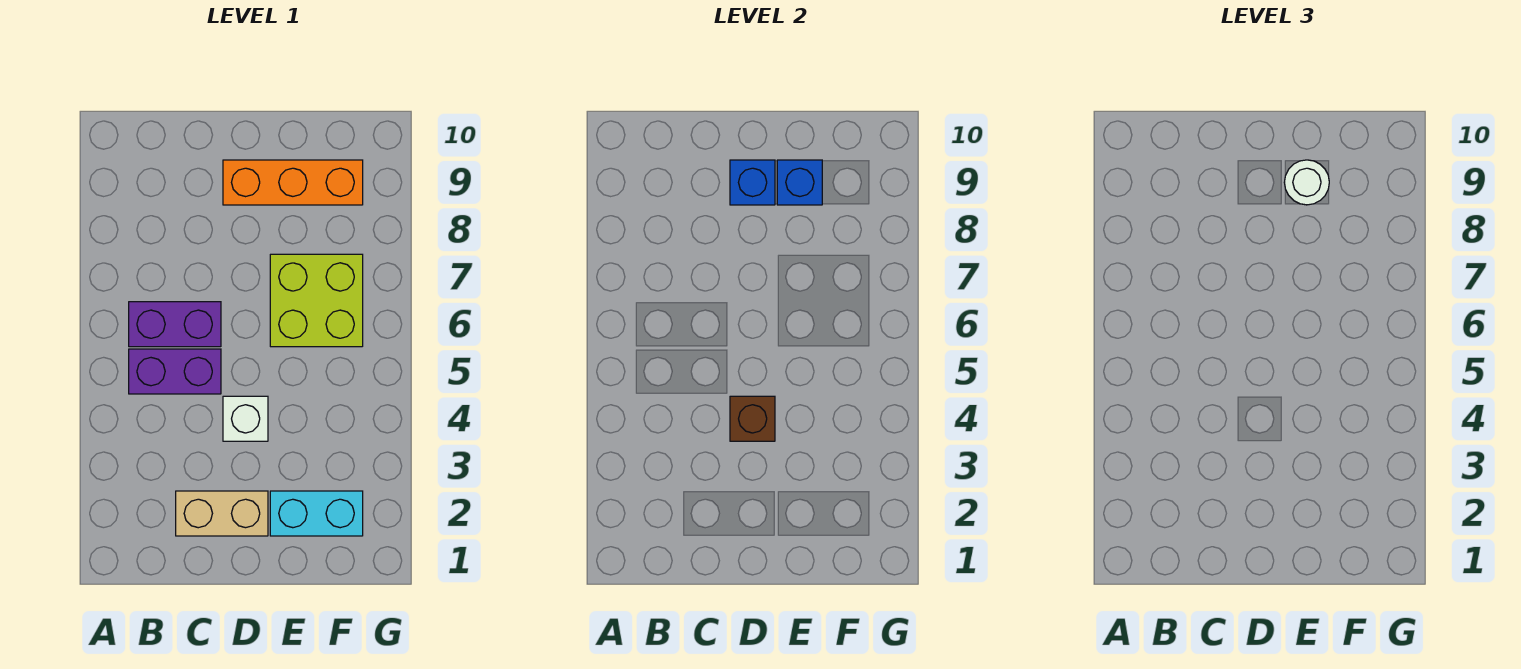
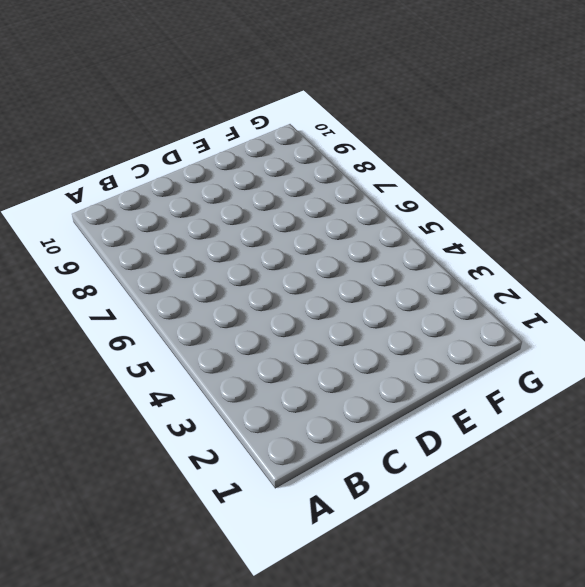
none -> purple 1x2 brick [129,349,221,394]
none -> purple 1x2 brick [129,302,221,347]

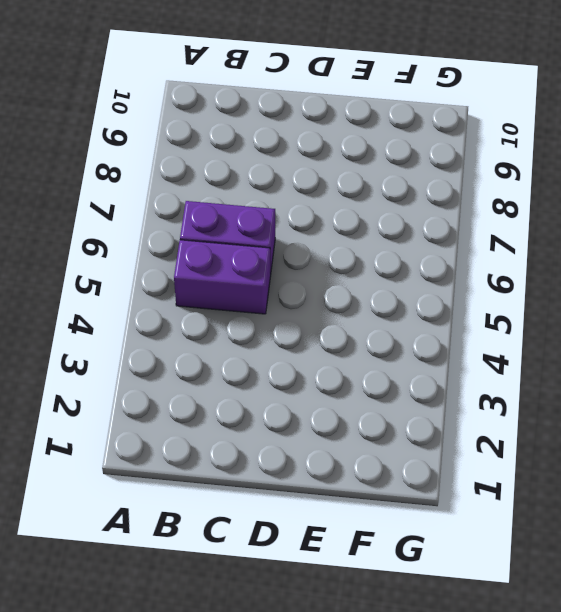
none -> tan 1x2 brick [176,491,268,536]
none -> white 1x1 brick [223,396,268,441]

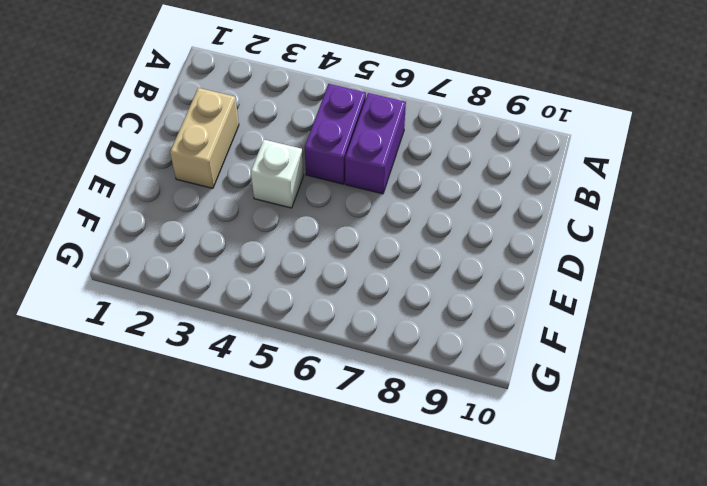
none -> orange 1x3 brick [223,160,363,205]
none -> cyan 1x2 brick [270,491,363,536]

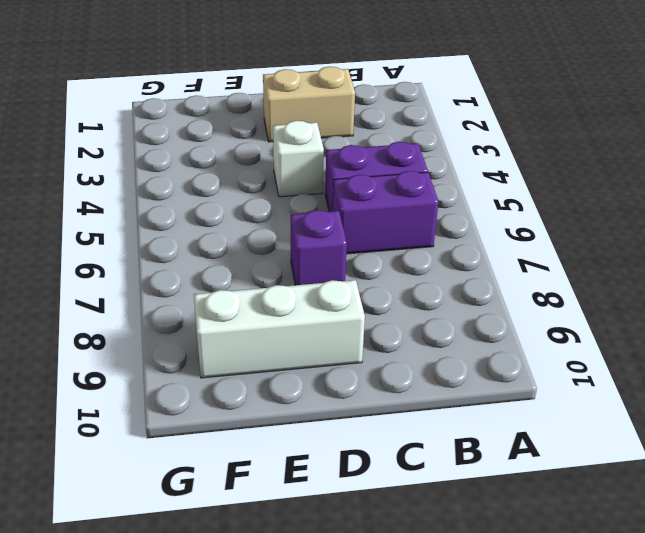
purple 1x1 brick [291,210,347,285] -> none
white 1x3 brick [194,280,365,378] -> orange 1x3 brick [223,160,363,205]
none -> cyan 1x2 brick [270,491,363,536]
none -> lime 2x2 brick [270,254,363,347]

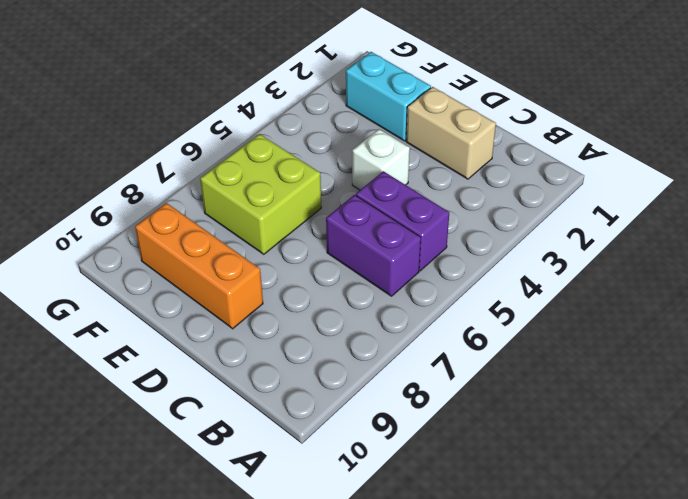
none -> brown 1x1 brick [730,396,775,441]
none -> blue 1x1 brick [730,160,775,205]

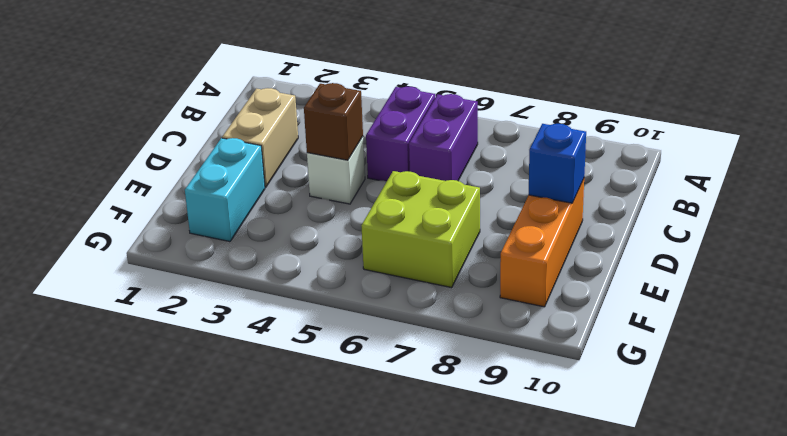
none -> blue 1x1 brick [777,160,822,205]
none -> white 1x1 round brick [1284,160,1329,205]

